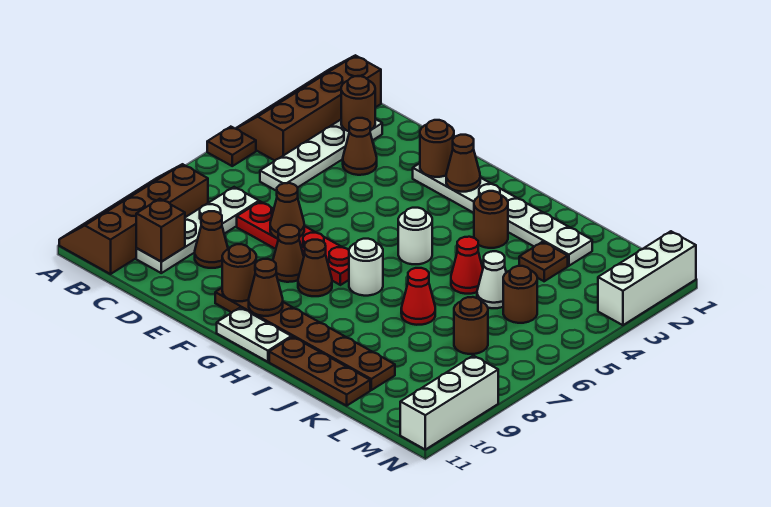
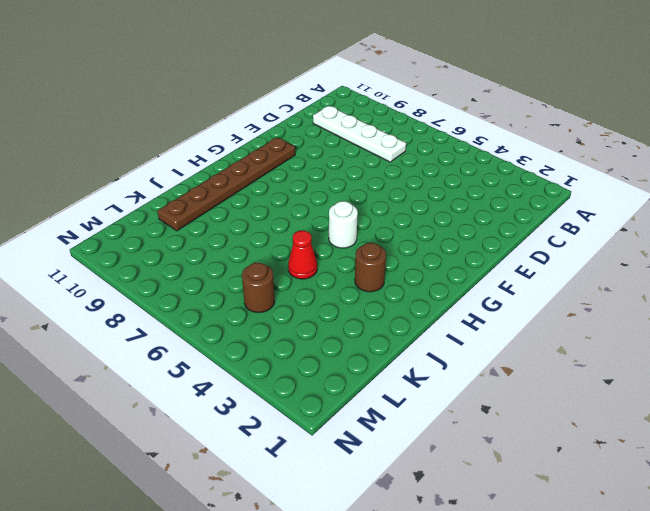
none -> brown 2x4 slope [236,55,381,161]
none -> brown 1x1 plate [207,127,256,166]
none -> brown 2x4 slope [59,164,208,274]
none -> white 1x4 plate [260,119,382,191]

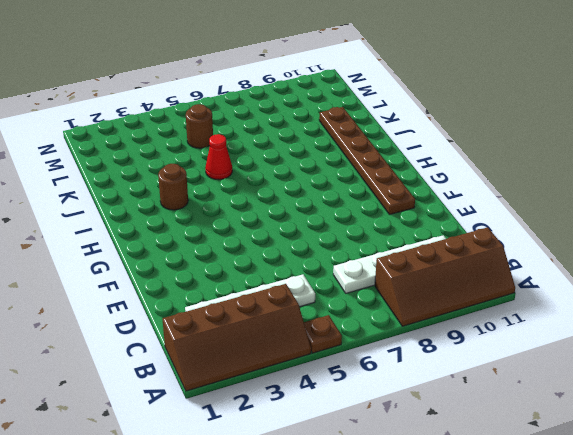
none -> brown 1x1 cone [343,118,377,175]
none -> red 1x4 plate [237,201,349,285]
none -> brown 1x1 cone [195,211,228,268]
none -> white 1x6 plate [413,163,592,266]

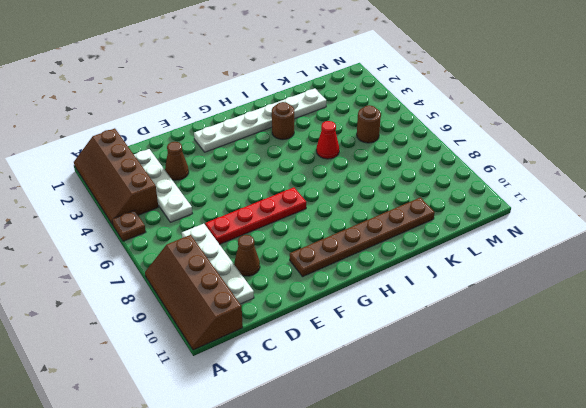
none -> brown 1x1 cone [273,225,304,282]
none -> brown 1x1 cone [298,240,332,296]
none -> white 1x2 plate [217,308,291,362]
none -> white 1x1 round brick [398,208,432,264]

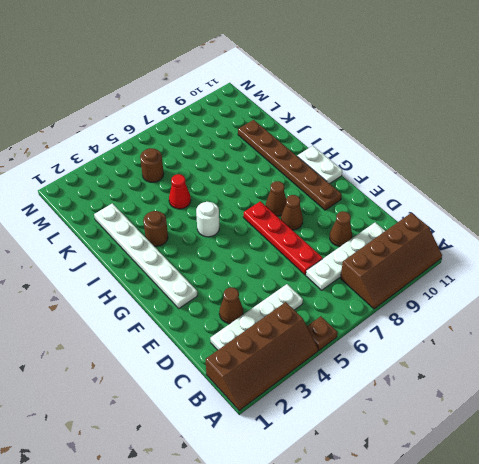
none -> white 1x1 round brick [349,239,383,296]
none -> brown 1x3 plate [269,337,370,406]
none -> red 1x1 cone [401,268,435,325]
none -> brown 1x1 plate [519,242,568,281]

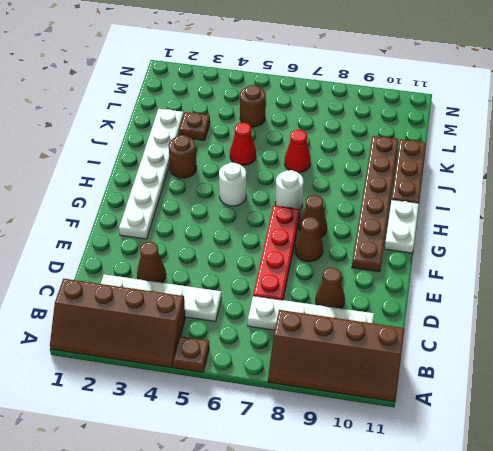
none -> white 1x1 cone [477,251,506,308]
none -> brown 1x1 round brick [454,297,488,354]
none -> white 1x3 brick [598,231,696,325]
none -> white 1x3 brick [400,356,498,450]

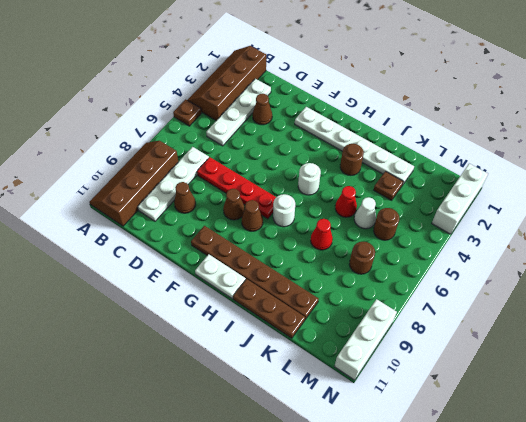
none -> brown 1x1 round brick [341,76,375,131]
none -> brown 1x1 brick [136,199,185,262]
none -> brown 1x1 cone [270,183,304,238]
none -> brown 1x1 round brick [420,120,454,177]

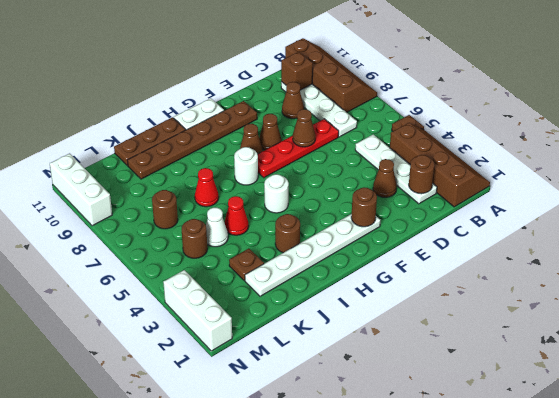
none -> brown 1x1 round brick [222,244,256,301]
none -> brown 1x1 cone [446,135,480,192]
none -> brown 1x1 cone [249,259,283,316]

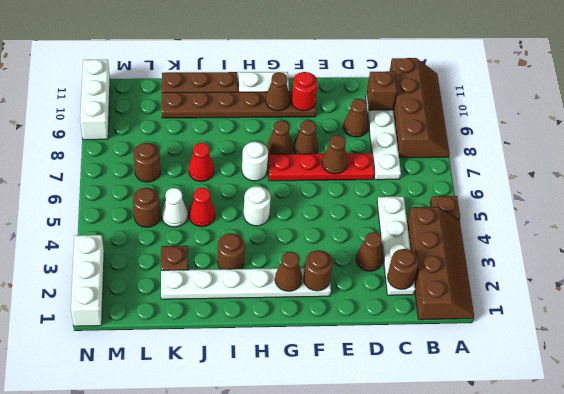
red 1x1 round brick [291,72,318,111] -> brown 1x1 round brick [222,244,256,301]

